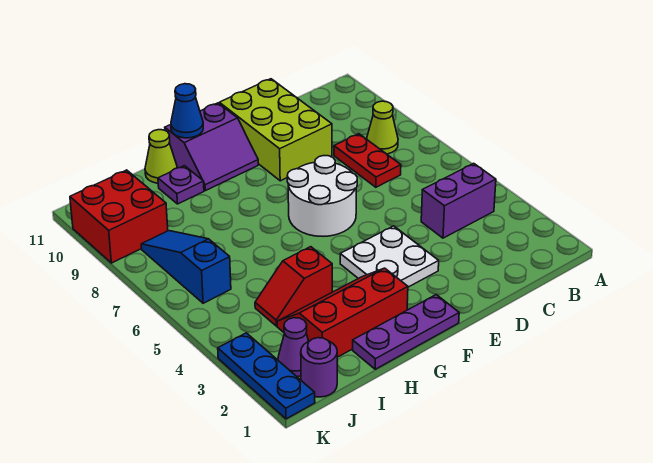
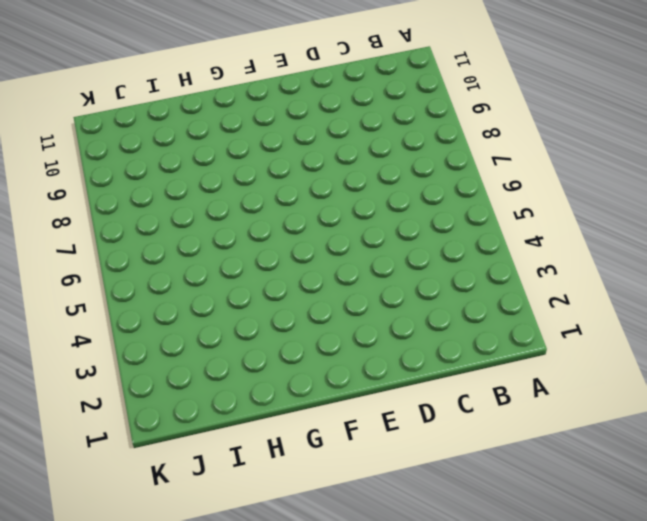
none -> purple 1x2 brick [421,163,496,238]
none -> lime 1x1 cone [367,101,398,154]
none -> red 1x2 plate [334,134,401,187]

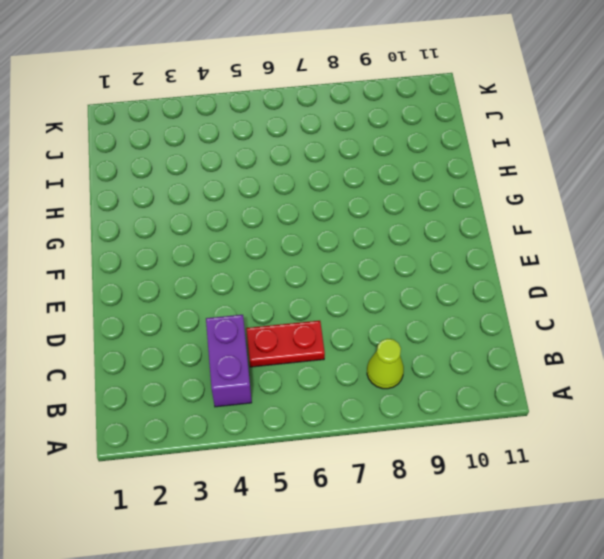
red 1x2 plate [246,321,325,367] -> red 1x2 plate moved to [334,134,401,187]
none -> lime 2x3 brick [219,79,332,181]
none -> white 2x2 plate [340,226,439,287]
none -> white 2x2 round brick [287,156,357,236]

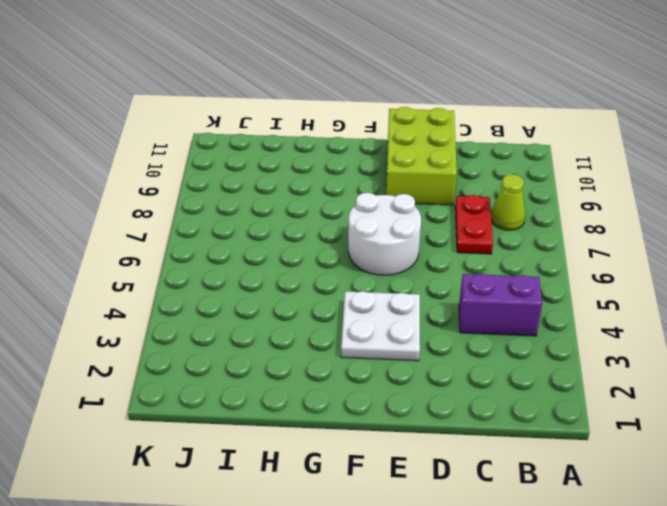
none -> purple 1x3 plate [353,295,459,369]
none -> purple 2x2 slope [165,103,258,191]
none -> red 2x3 slope [277,268,408,357]

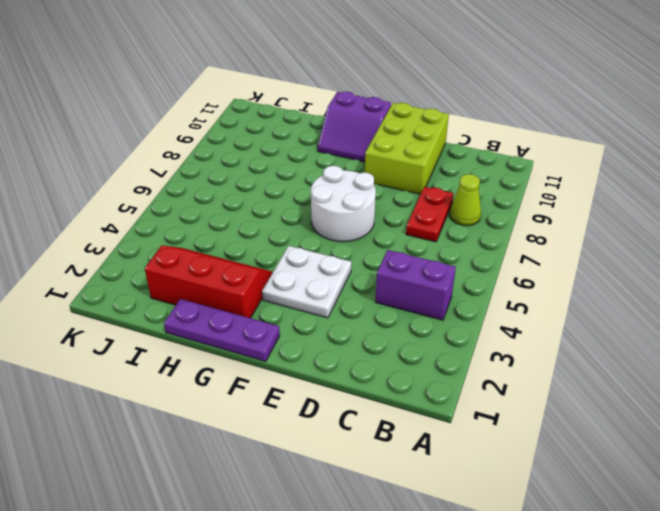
none -> red 1x2 slope [255,247,332,326]
none -> purple 1x1 plate [158,166,204,204]
none -> lime 1x1 cone [145,130,177,183]

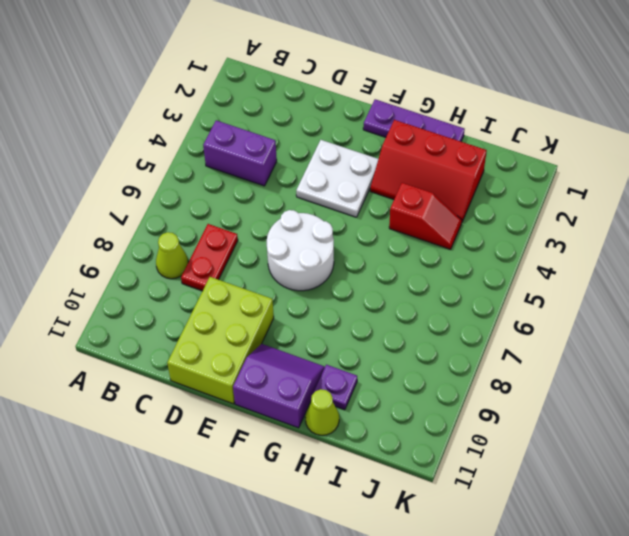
none -> purple 1x1 round brick [301,338,337,397]
none -> purple 1x1 cone [278,318,308,377]
none -> blue 1x3 slope [141,231,231,303]

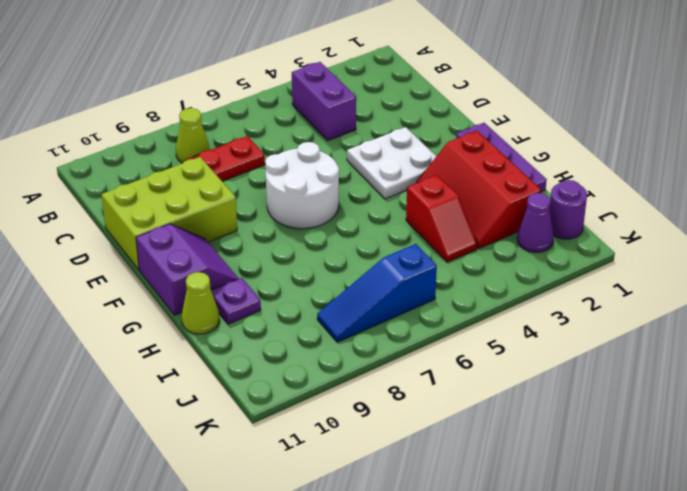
none -> red 2x2 brick [70,170,168,263]
none -> blue 1x3 plate [218,333,315,419]
none -> blue 1x1 cone [171,84,203,138]

